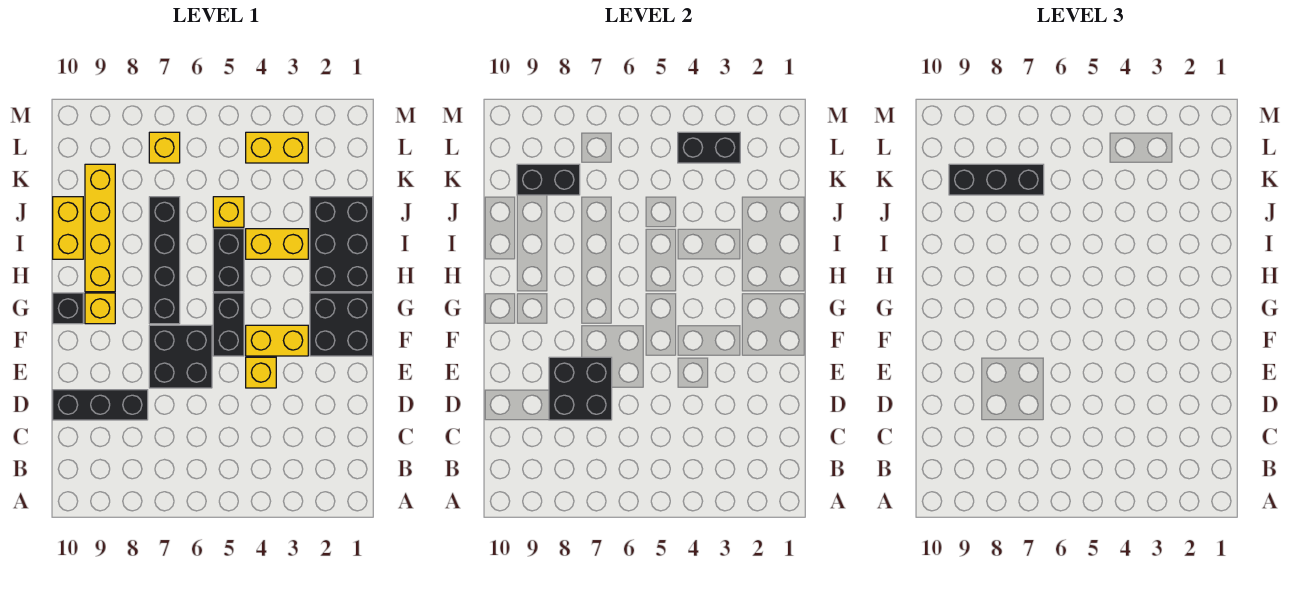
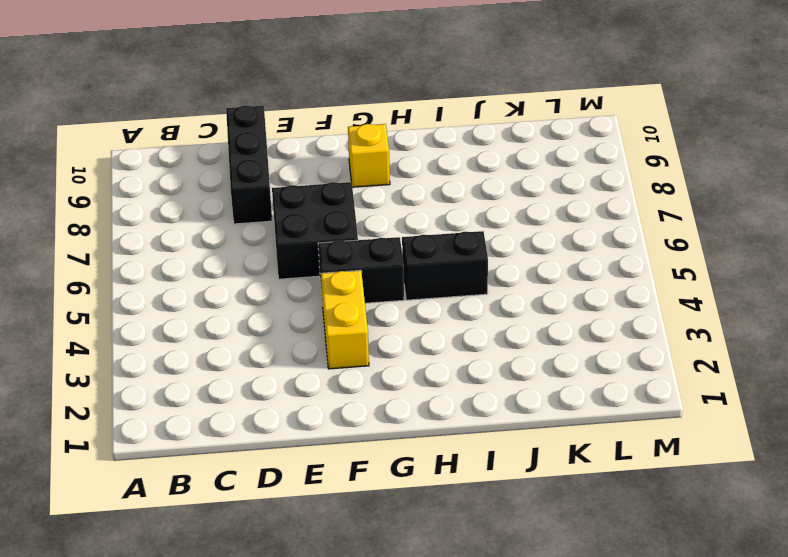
none -> yellow 1x1 brick [246,357,276,388]
none -> black 2x2 brick [310,293,373,356]
none -> black 1x4 brick [149,197,180,324]

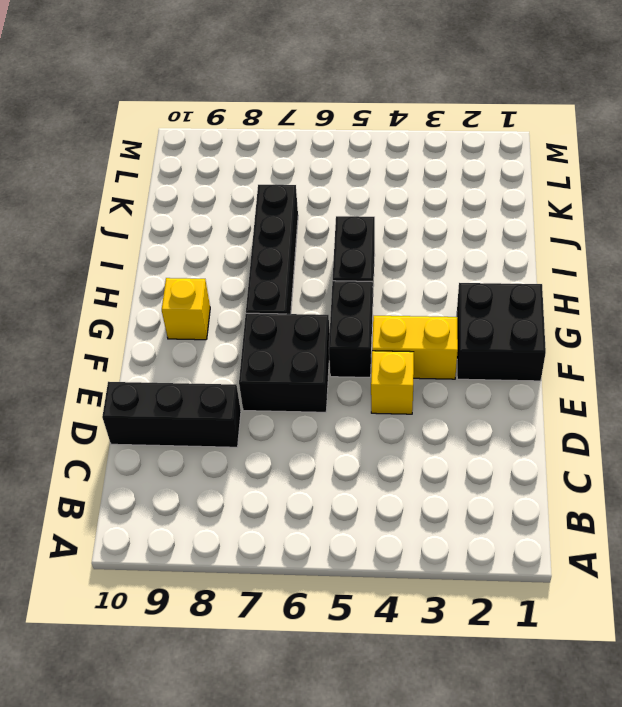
none -> black 1x1 brick [53,293,83,324]
none -> black 2x3 brick [310,197,373,292]
none -> yellow 1x4 brick [85,164,115,292]

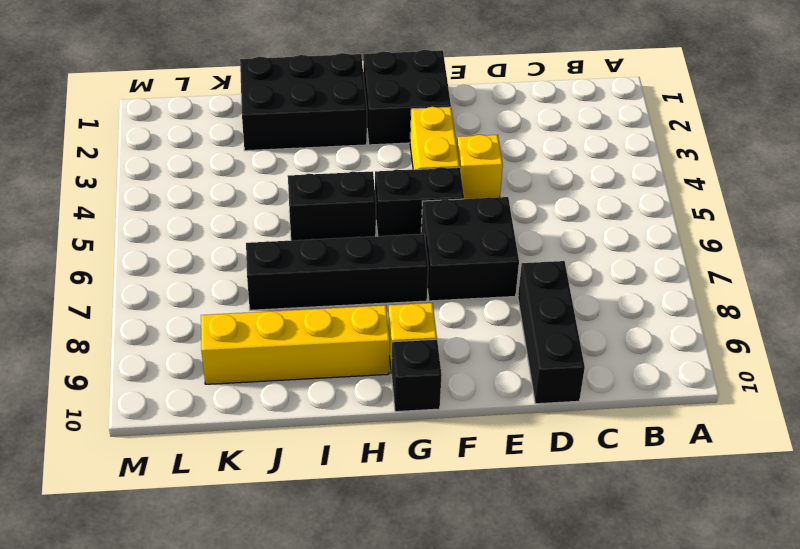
none -> yellow 1x2 brick [246,229,308,259]
none -> yellow 1x2 brick [53,197,83,259]
none -> yellow 1x1 brick [213,197,244,227]

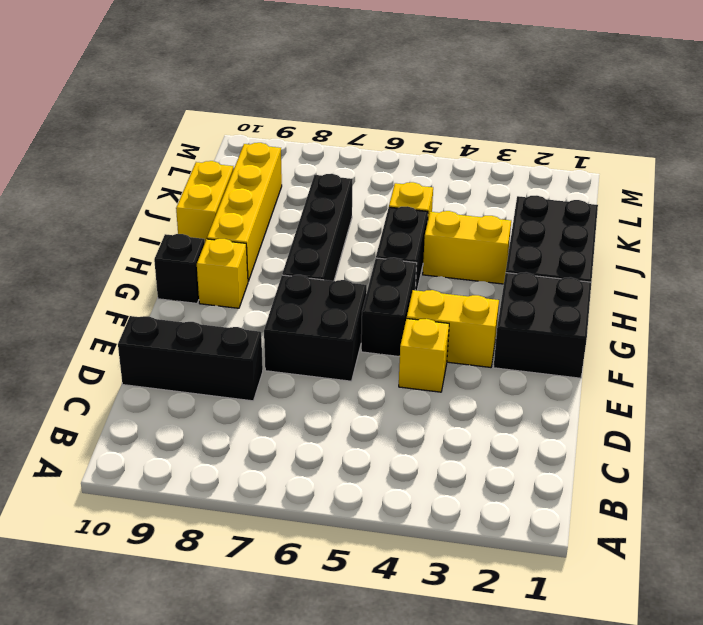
none -> yellow 1x2 brick [246,132,308,163]
none -> yellow 1x1 brick [149,132,180,163]
none -> black 2x2 brick [549,357,612,420]

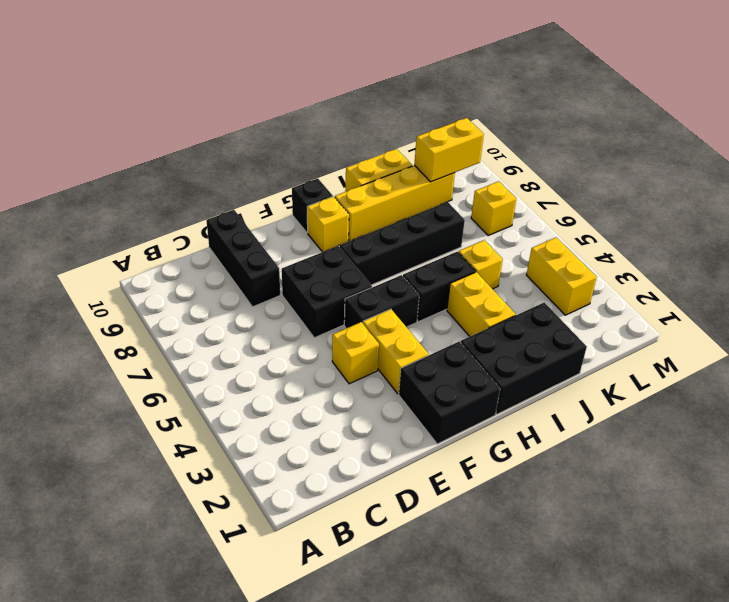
yellow 1x2 brick [414,118,484,182] -> black 1x2 brick [517,164,580,195]
none -> black 2x2 brick [549,357,612,420]
none -> black 1x2 brick [678,132,740,163]
none -> black 1x3 brick [949,164,1044,195]

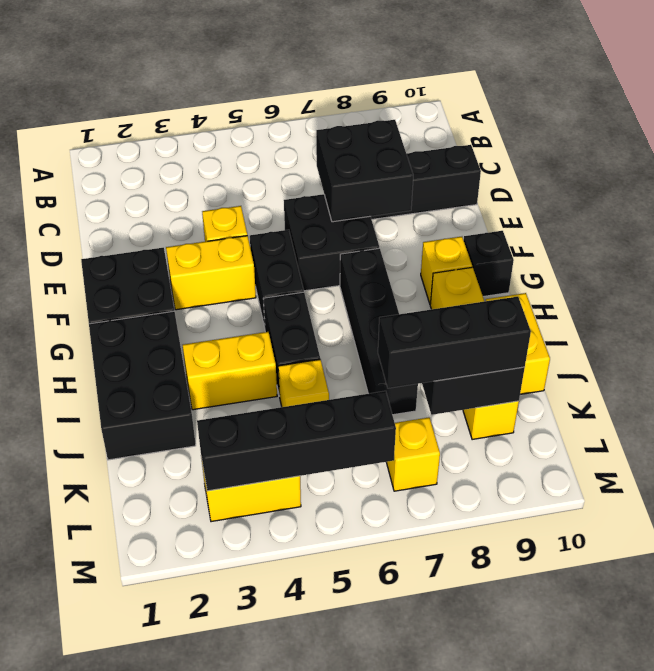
black 1x4 brick [197,391,396,491] -> black 1x2 brick [678,132,740,163]

